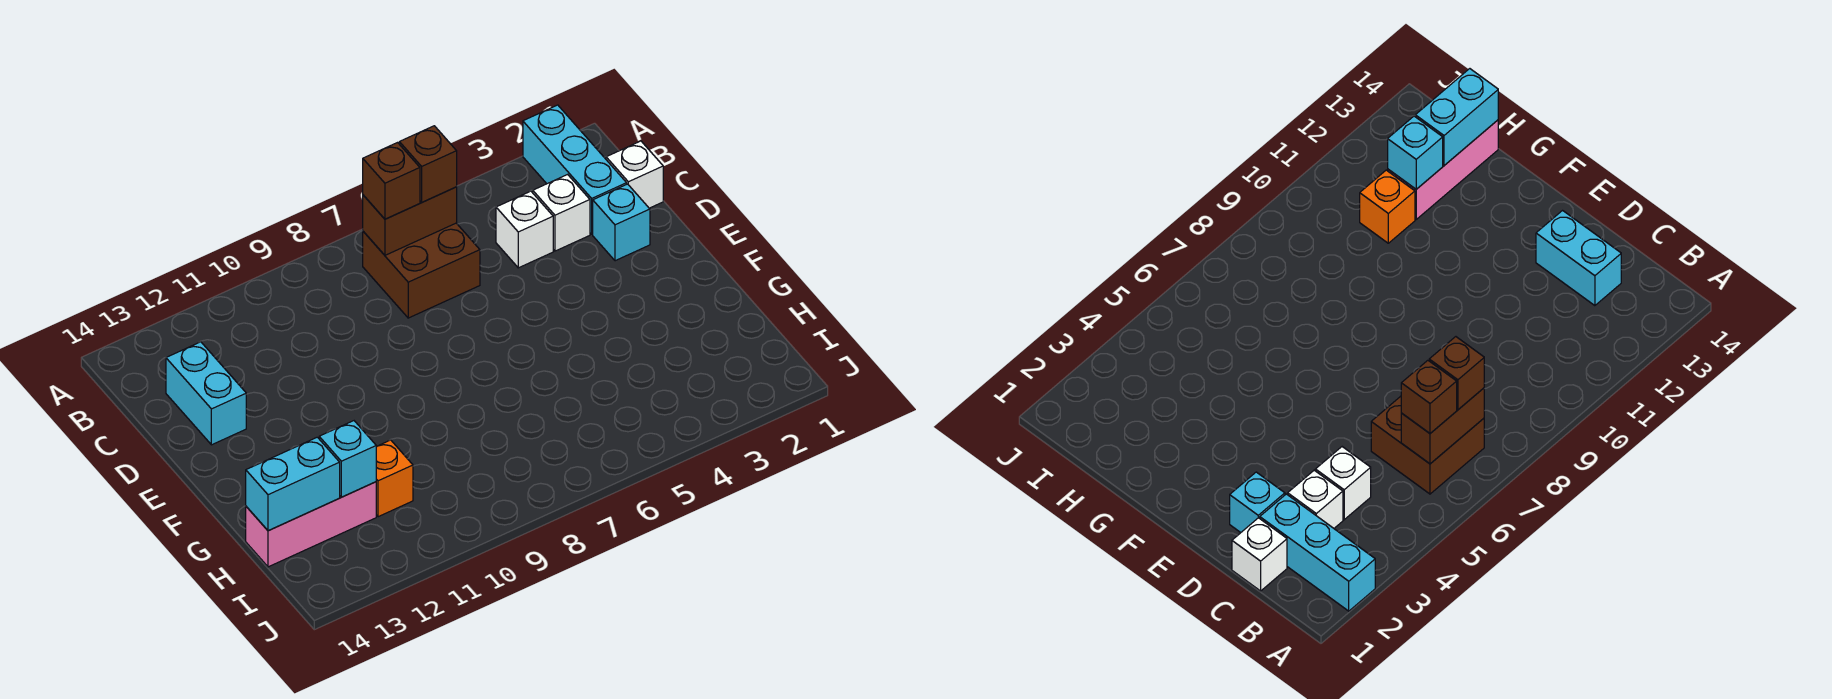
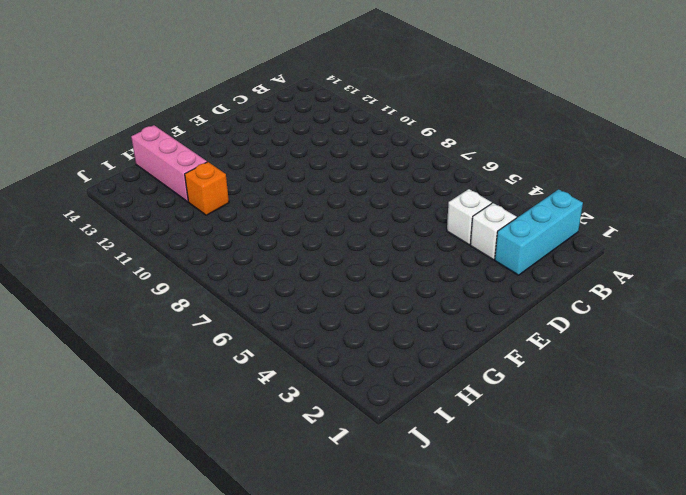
none -> brown 2x2 brick [363,223,480,318]
none -> white 1x1 brick [606,141,663,208]
none -> cyan 1x2 brick [166,342,246,445]

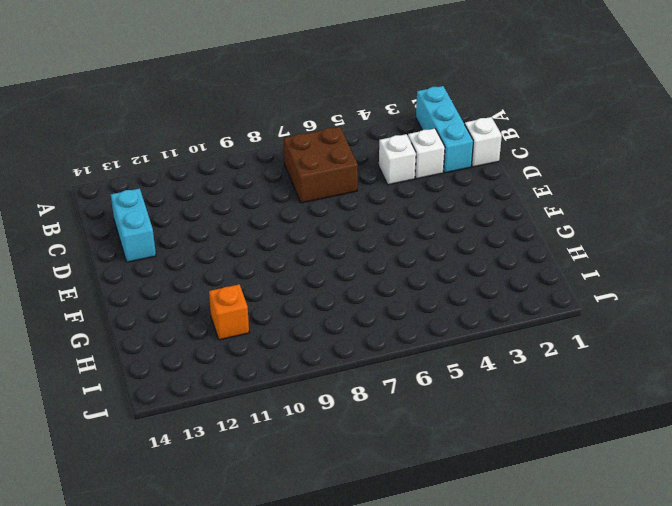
none -> cyan 1x1 brick [593,184,650,261]
none -> pink 1x3 brick [246,482,376,567]
none -> brown 1x2 brick [363,187,457,255]

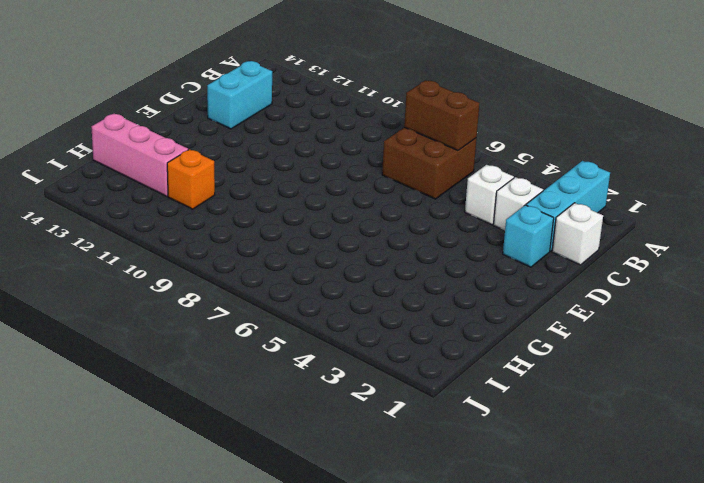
none -> cyan 1x1 brick [319,421,376,497]
none -> cyan 1x2 brick [246,437,340,531]
none -> brown 1x1 brick [399,126,457,202]

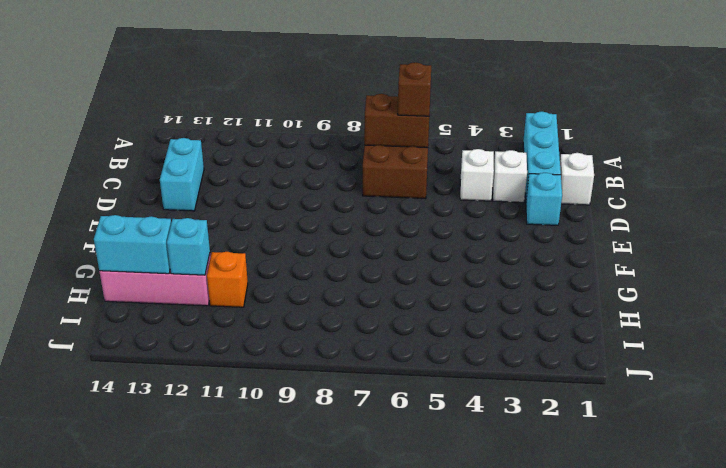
none -> brown 1x1 brick [363,143,420,219]

